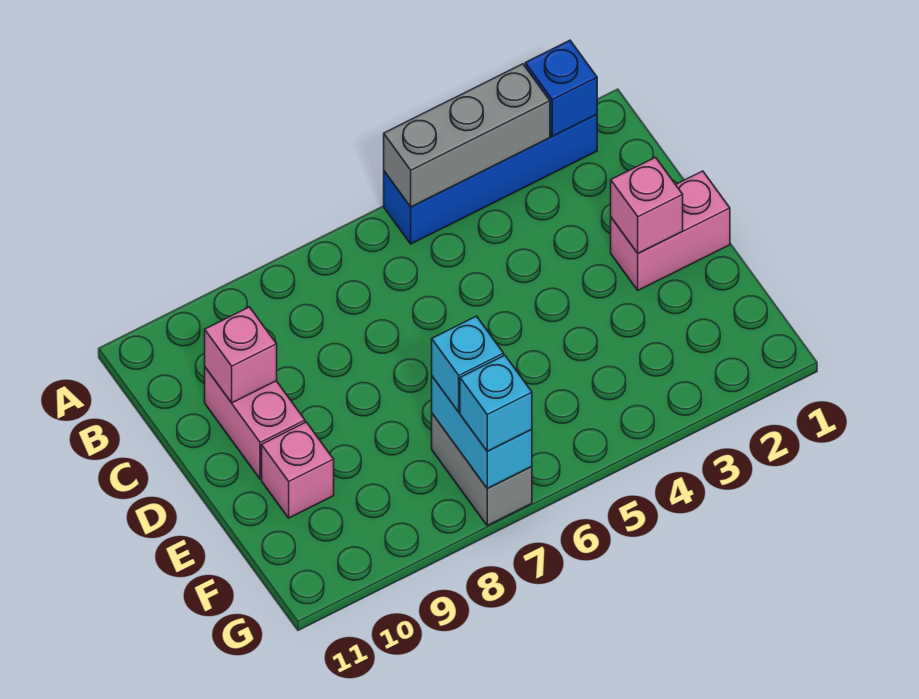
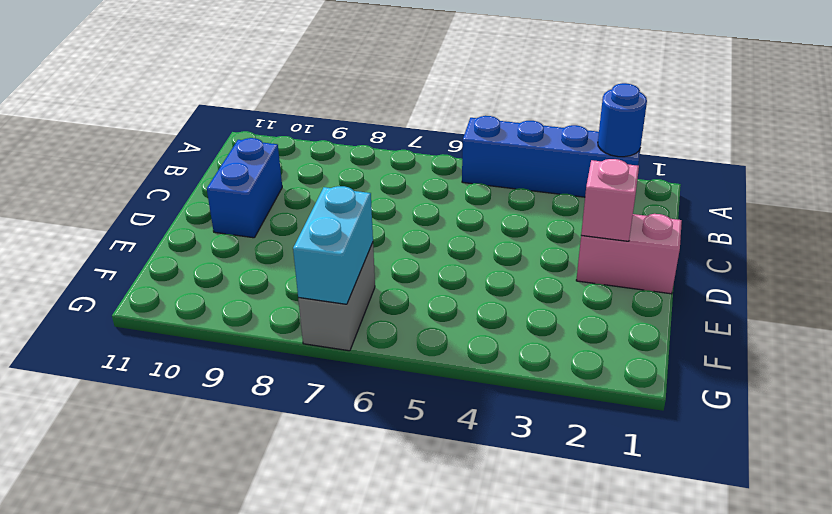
blue 1x1 round brick [598,83,647,157] -> blue 1x1 brick [525,40,597,136]
blue 1x2 brick [207,138,282,238] -> pink 1x2 brick [205,367,305,479]
none -> pink 1x1 brick [262,422,334,518]
none -> grey 1x3 brick [384,64,550,207]
none -> pink 1x1 brick [205,307,277,403]

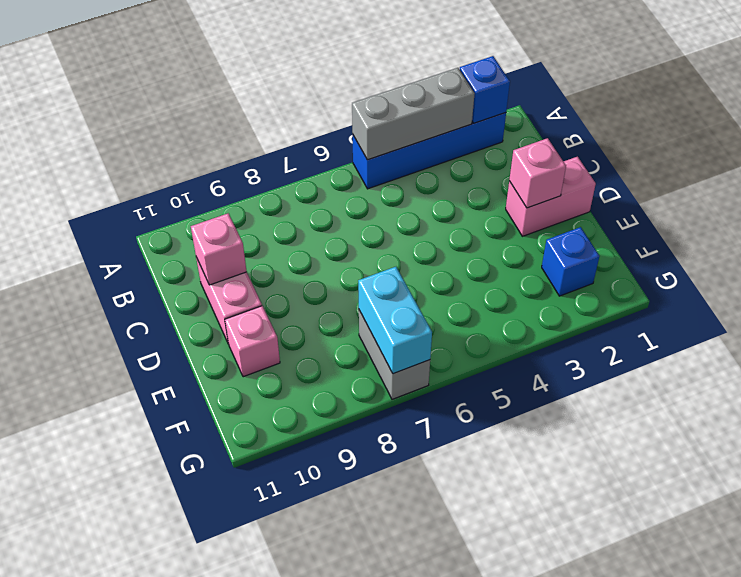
blue 1x1 brick [542,227,599,296] -> none
none -> cyan 1x1 brick [432,316,504,412]
none -> cyan 1x1 brick [460,355,532,451]

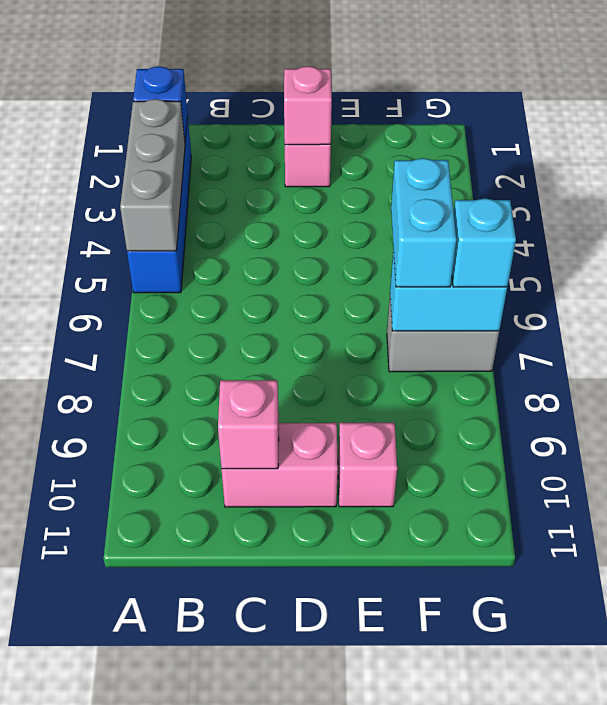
cyan 1x2 brick [391,158,456,287] -> cyan 1x1 brick [432,316,504,412]

